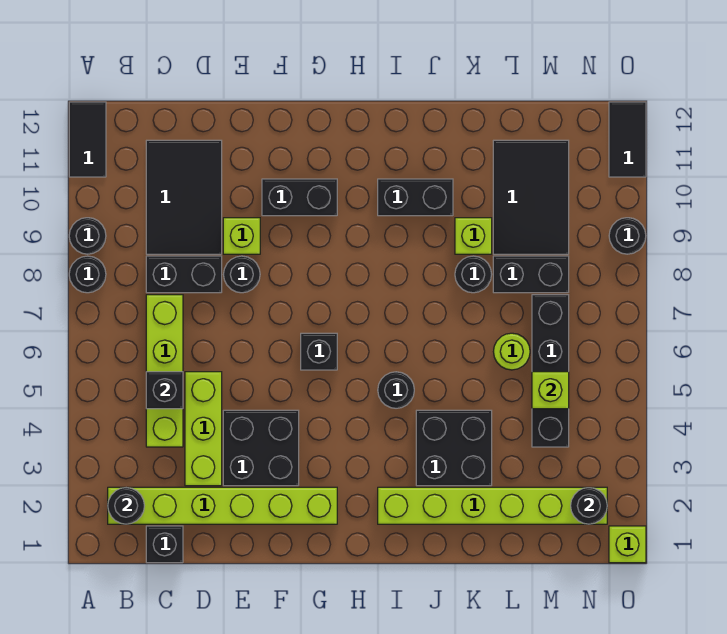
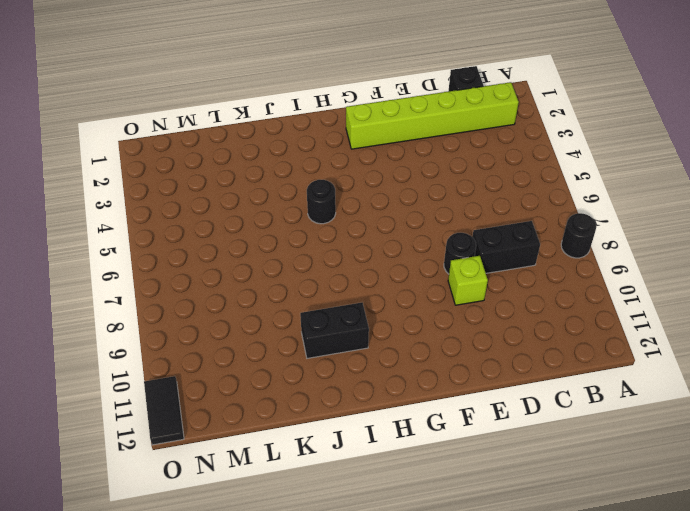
none -> black 1x1 round brick [69,218,106,254]
none -> black 1x2 tile [69,102,106,177]
none -> lime 1x4 brick [146,295,183,447]
none -> black 2x3 tile [146,140,222,254]

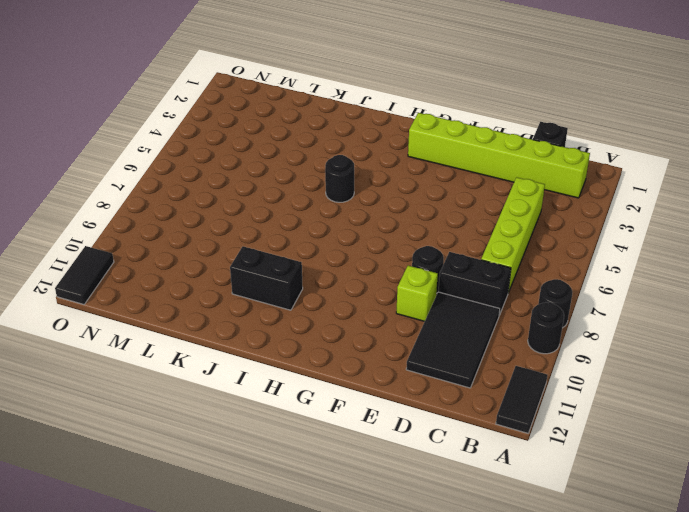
none -> lime 1x3 brick [185,372,222,486]
none -> black 2x2 brick [223,410,299,486]
none -> black 1x2 brick [262,179,337,216]
none -> black 1x1 brick [301,333,337,370]

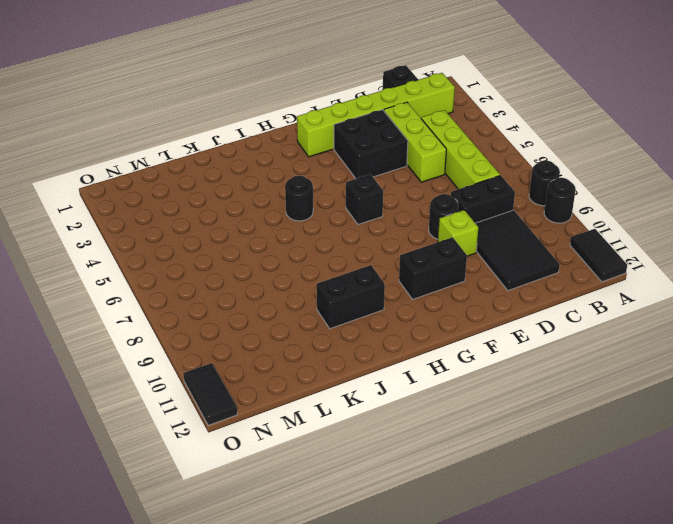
none -> lime 1x6 brick [378,487,607,524]
none -> black 2x2 brick [416,410,492,486]
none -> black 1x1 round brick [455,256,492,293]
none -> lime 1x1 brick [455,218,492,254]

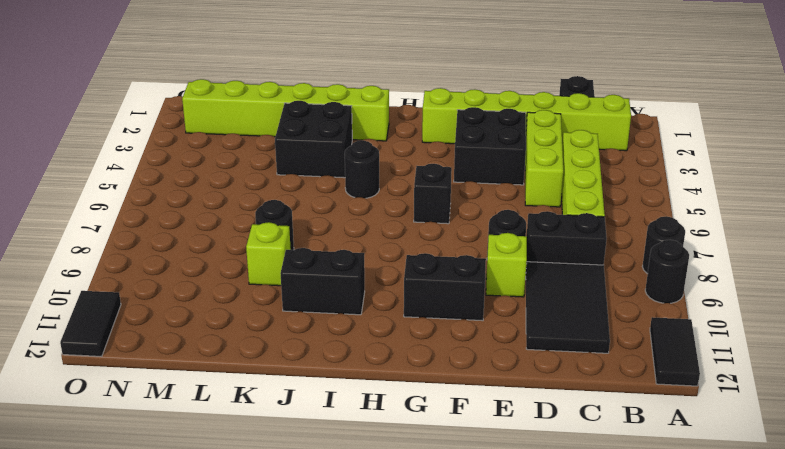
none -> lime 1x1 round brick [493,333,530,370]
none -> black 1x2 brick [493,256,569,293]
none -> black 2x3 tile [493,140,569,254]
none -> black 1x4 brick [532,295,569,447]

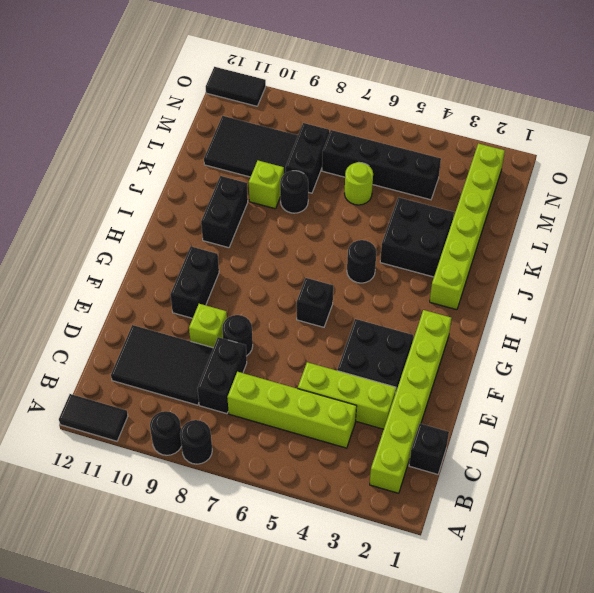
none -> lime 1x1 brick [609,526,646,563]
none -> black 1x1 round brick [609,218,646,254]
none -> black 1x1 round brick [108,487,144,524]
none -> black 1x1 brick [146,372,183,409]

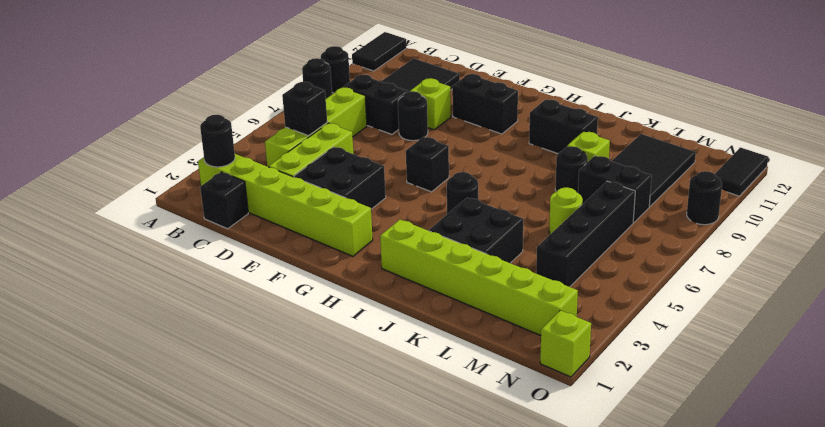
none -> lime 1x1 brick [532,372,569,409]
none -> black 1x1 round brick [571,488,607,524]

